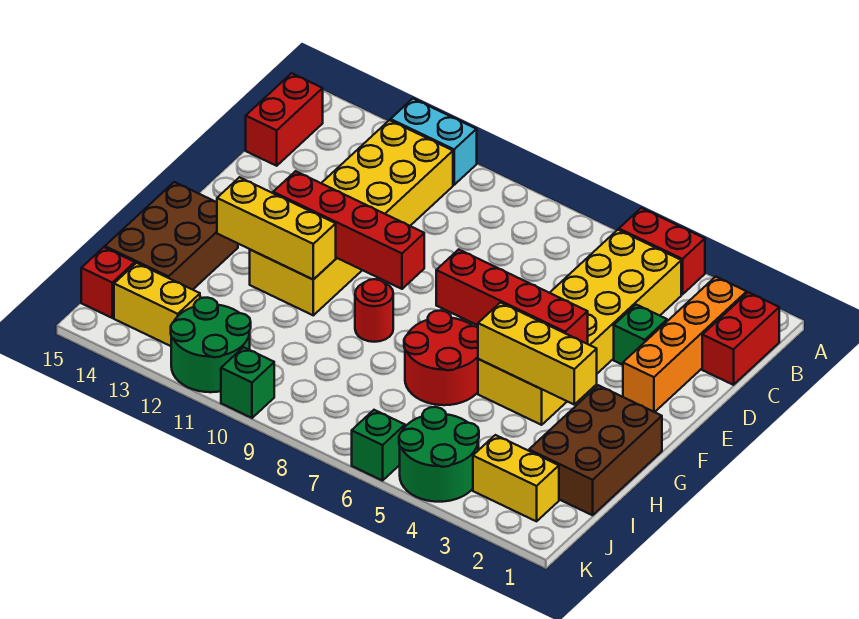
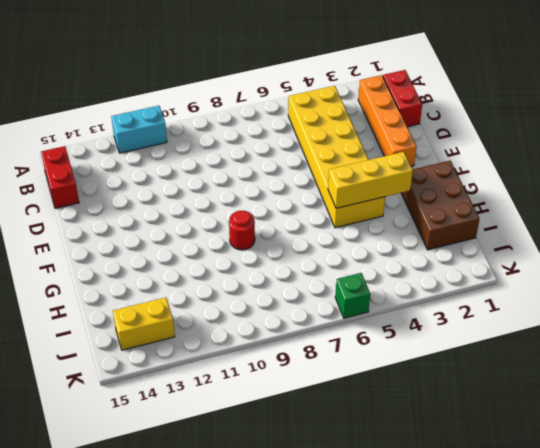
none -> red 1x2 brick [619,208,705,294]
none -> yellow 2x6 brick [250,120,453,315]
none -> green 1x1 brick [614,305,667,365]

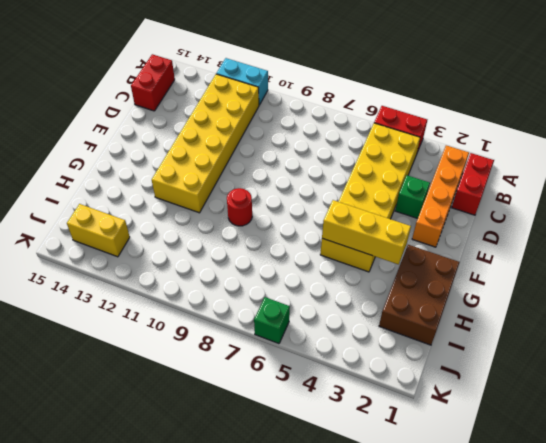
none -> red 2x2 round brick [404,310,478,405]
none -> brown 2x3 brick [105,182,238,290]
none -> yellow 1x2 brick [473,435,559,521]

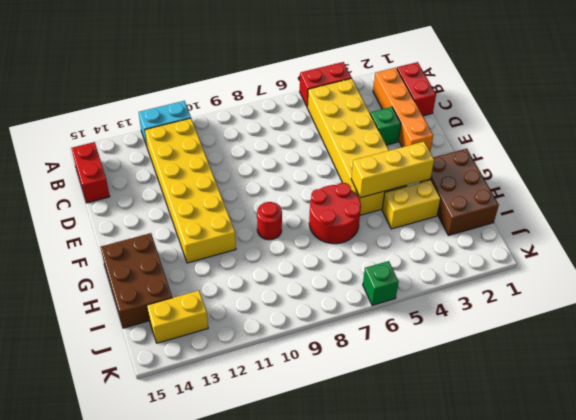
yellow 1x2 brick [382,180,441,229] -> yellow 1x2 brick moved to [473,435,559,521]
none -> green 2x2 round brick [399,407,479,502]
none -> green 2x2 round brick [171,298,251,392]
none -> red 1x1 brick [81,247,135,318]

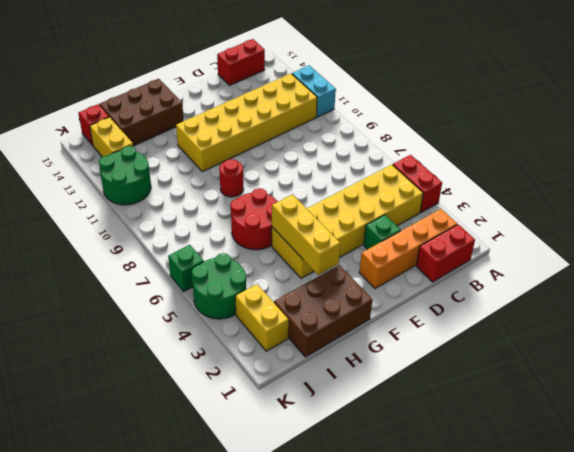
none -> green 1x1 brick [221,347,274,418]
none -> red 1x4 brick [436,249,588,344]
none -> red 1x4 brick [273,171,424,289]

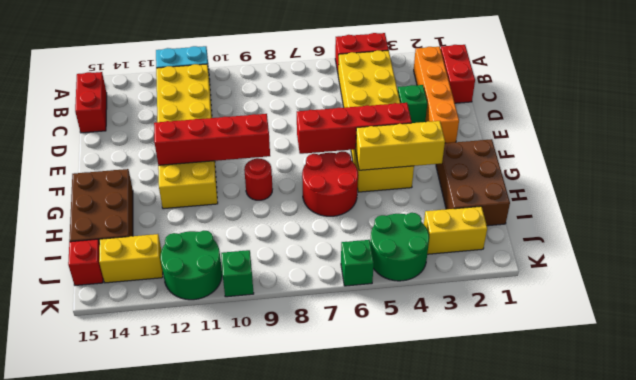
none -> yellow 1x3 brick [217,177,336,280]

